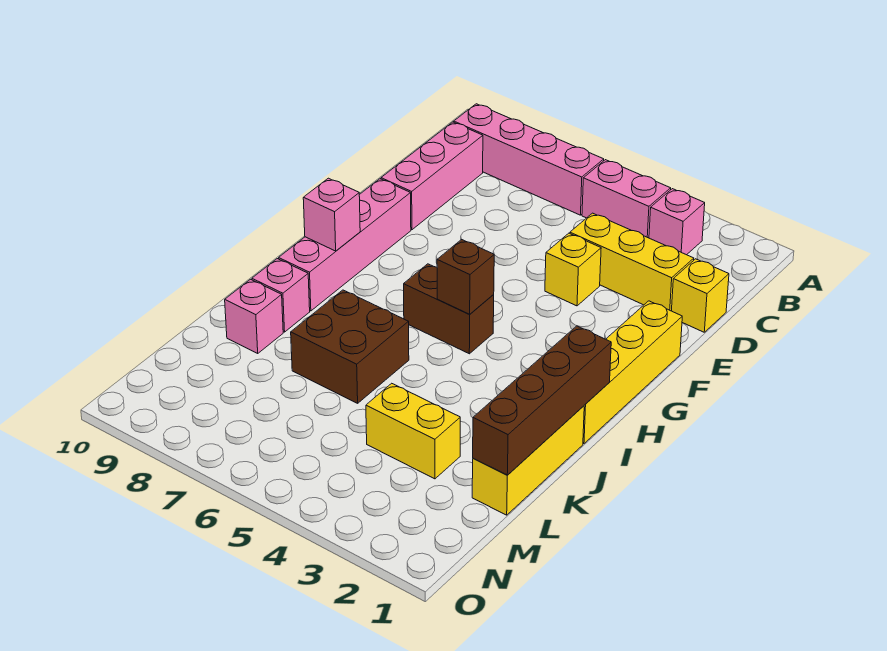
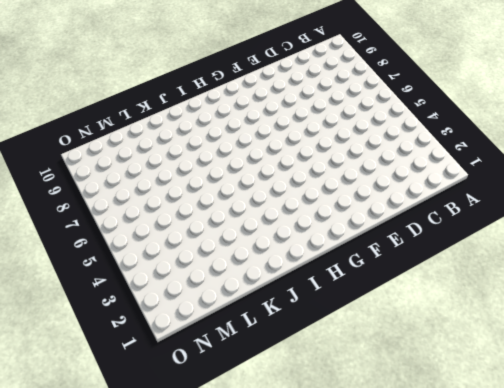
none -> pink 1x1 brick [649,189,705,255]
none -> pink 1x2 brick [582,160,671,238]
none -> pink 1x4 brick [454,104,604,215]

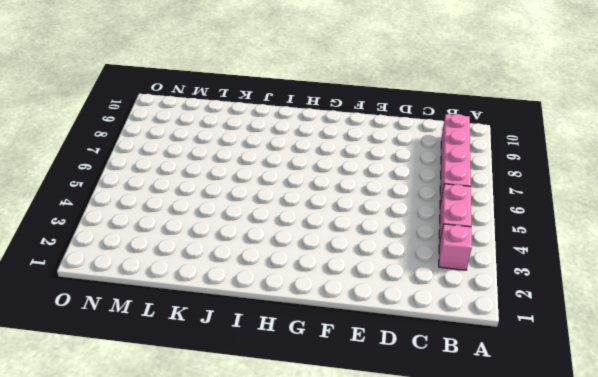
none -> pink 1x3 brick [381,122,483,230]
none -> yellow 1x1 brick [672,259,729,332]
none -> yellow 1x3 brick [570,213,694,311]

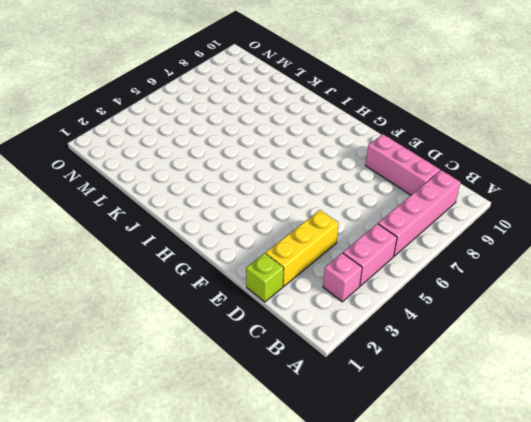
lime 1x1 brick [246,253,284,302] -> yellow 1x1 brick [672,259,729,332]
none -> yellow 1x1 brick [545,233,601,306]
none -> yellow 1x4 brick [583,301,682,444]
none -> pink 1x4 brick [279,179,411,311]

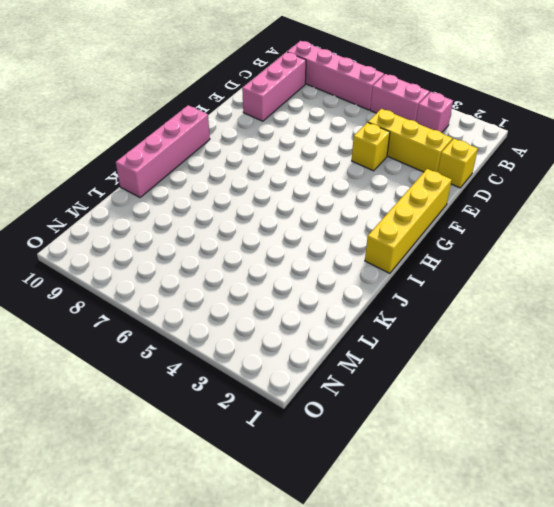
pink 1x4 brick [116,105,210,198] -> pink 1x4 brick moved to [279,179,411,311]
none -> brown 1x2 brick [404,264,494,354]
none -> yellow 1x3 brick [472,406,584,515]
none -> brown 2x2 brick [291,290,409,403]

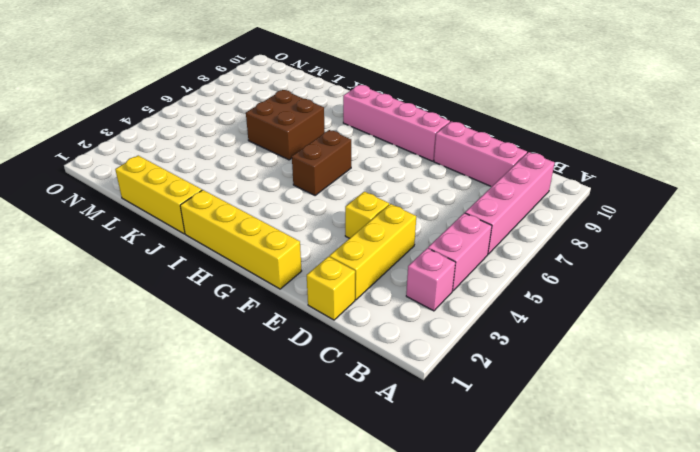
none -> pink 1x1 brick [252,259,310,332]
none -> pink 1x1 brick [225,279,283,353]
none -> yellow 1x2 brick [366,383,460,479]

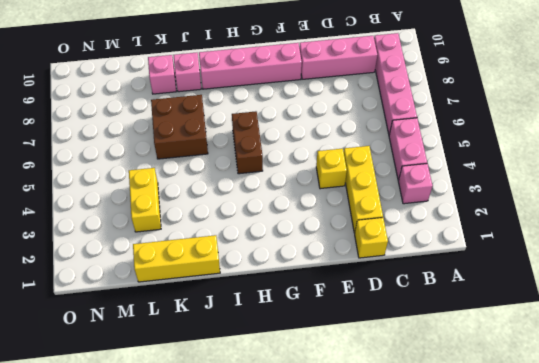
none -> yellow 1x4 brick [583,301,682,444]
none -> brown 1x1 brick [437,239,494,314]
none -> pink 1x1 brick [303,178,360,251]

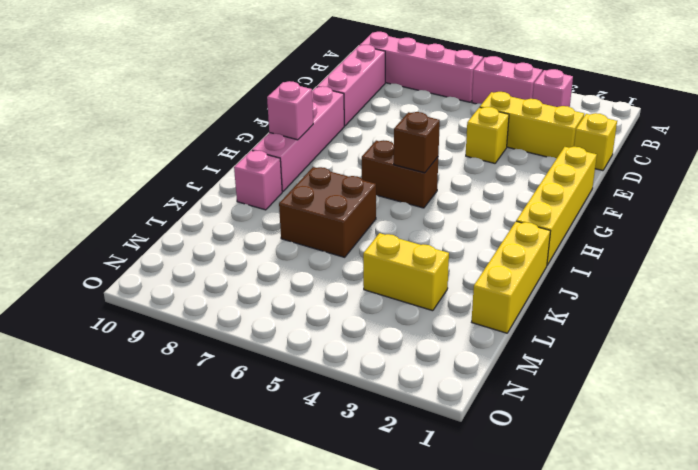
none -> pink 1x1 brick [225,279,283,353]
none -> brown 1x4 brick [473,326,611,475]

